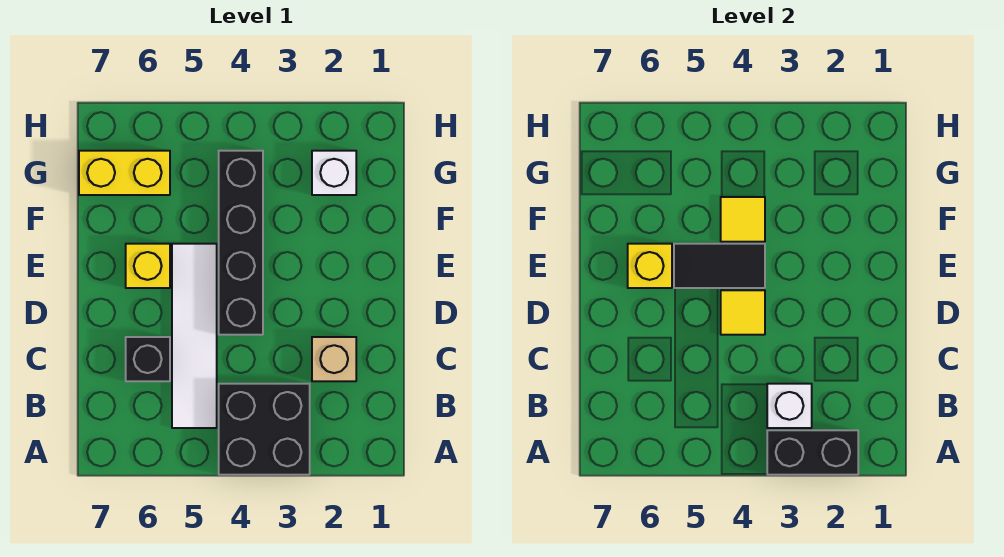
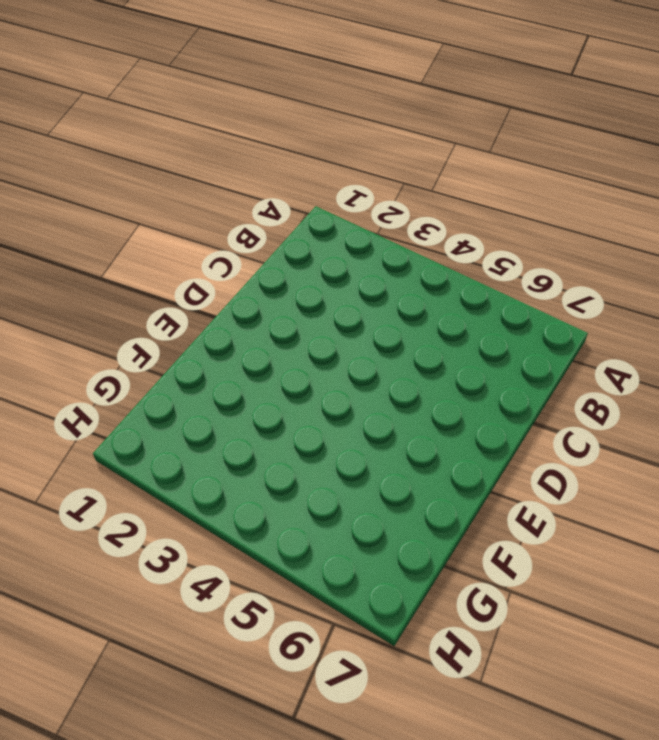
none -> black 2x2 brick [219,384,310,475]
none -> white 1x4 tile [172,244,217,428]
none -> tan 1x1 brick [312,337,356,381]

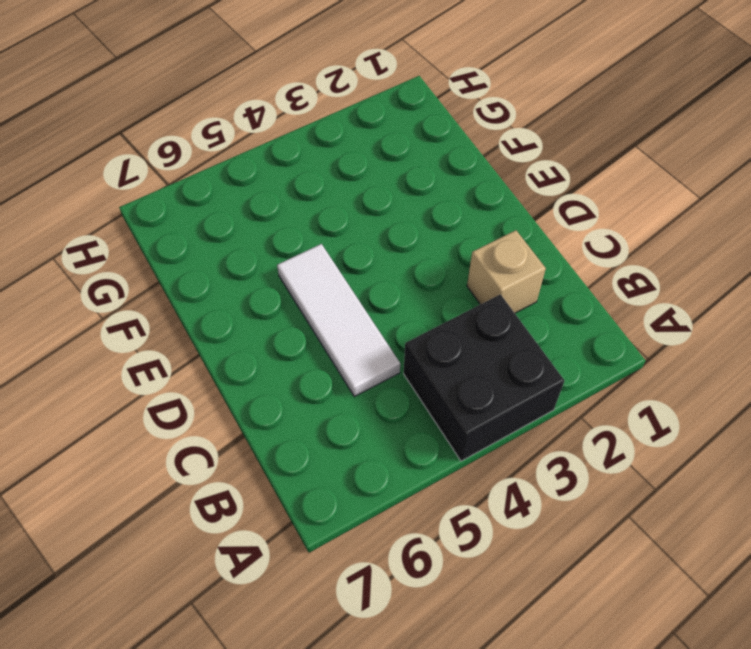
white 1x3 tile [277,244,400,396] -> white 1x4 tile [172,244,217,428]
none -> black 1x1 brick [126,337,170,381]
none -> black 1x4 brick [219,151,263,335]
none -> yellow 1x1 brick [126,244,170,288]

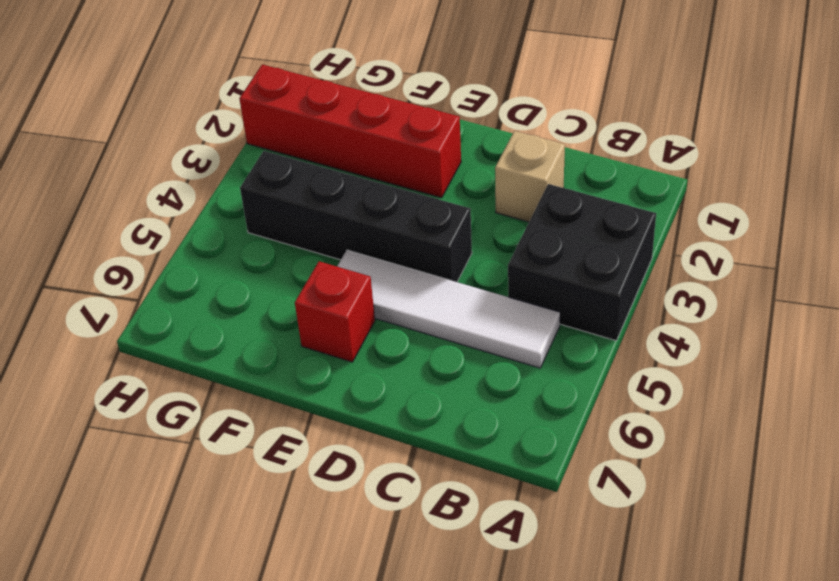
red 1x4 brick [239,64,461,198] -> white 1x1 brick [312,151,356,195]
red 1x1 brick [295,261,375,362] -> yellow 1x1 brick [126,244,170,288]
none -> black 1x1 brick [126,337,170,381]
none -> yellow 1x2 brick [79,151,170,195]
none -> black 1x2 brick [767,430,858,475]

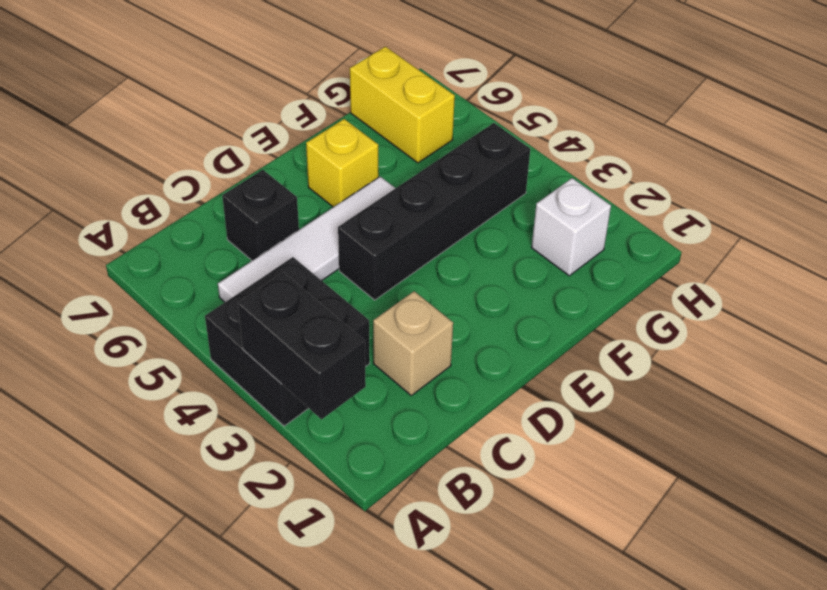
none -> white 1x1 brick [767,384,812,428]
none -> yellow 1x1 tile [721,290,765,335]
none -> black 1x2 tile [674,244,765,288]

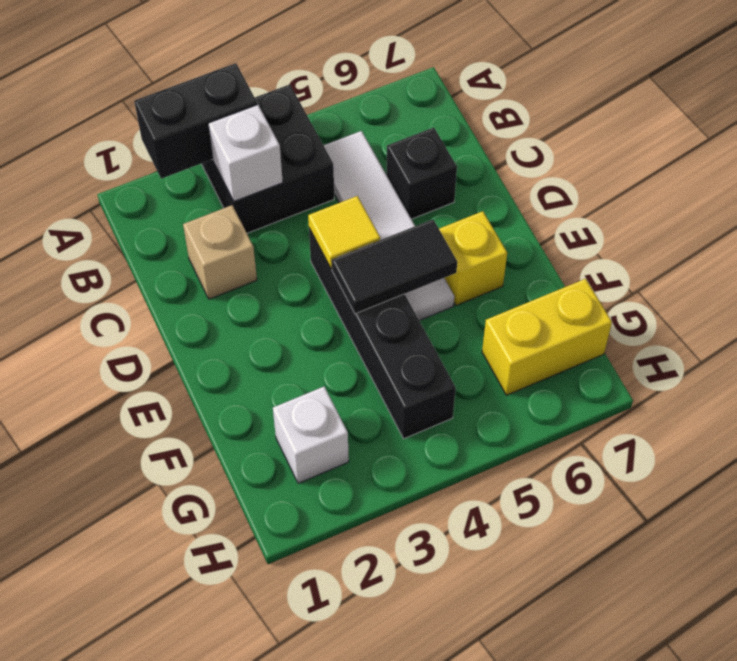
none -> yellow 1x1 brick [628,244,672,288]
none -> yellow 1x1 tile [721,197,765,242]

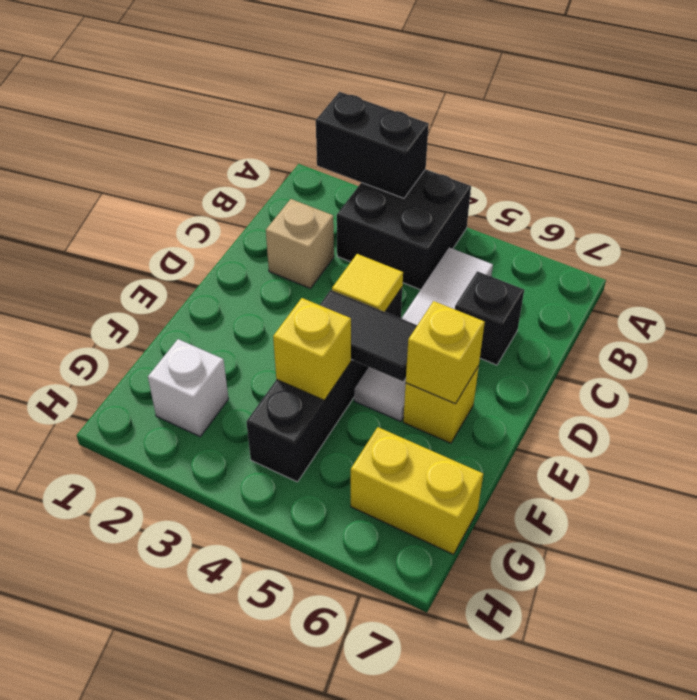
yellow 1x1 brick [273,298,351,400] -> yellow 1x1 tile [721,197,765,242]
none -> white 1x1 brick [767,384,812,428]

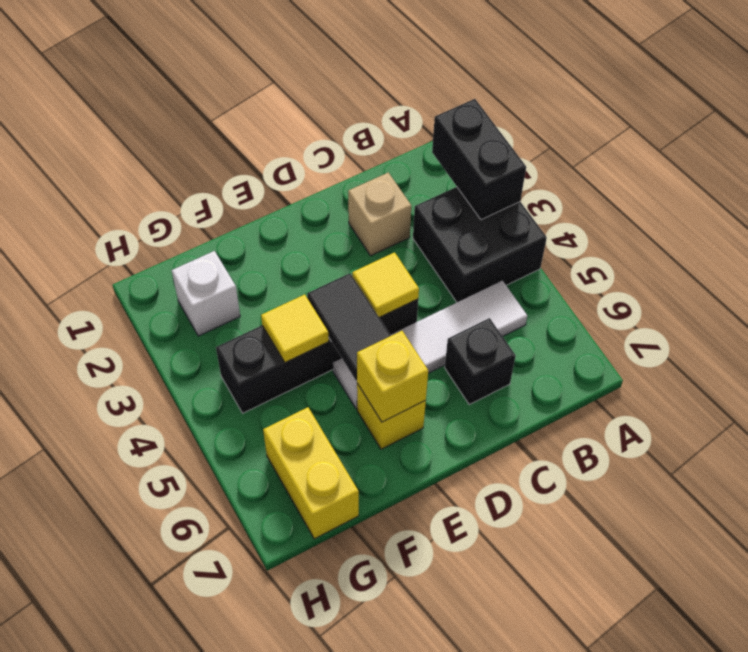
none -> white 1x1 brick [767,384,812,428]

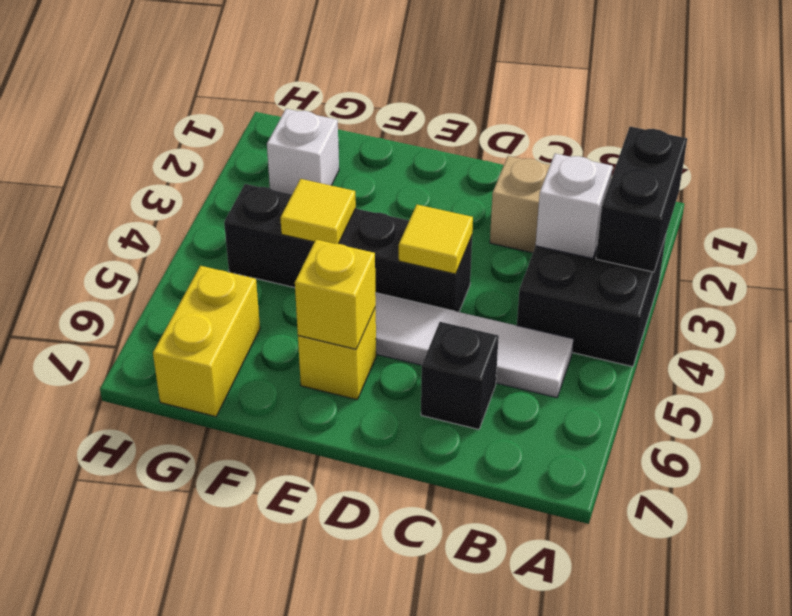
none -> black 1x2 tile [674,244,765,288]

